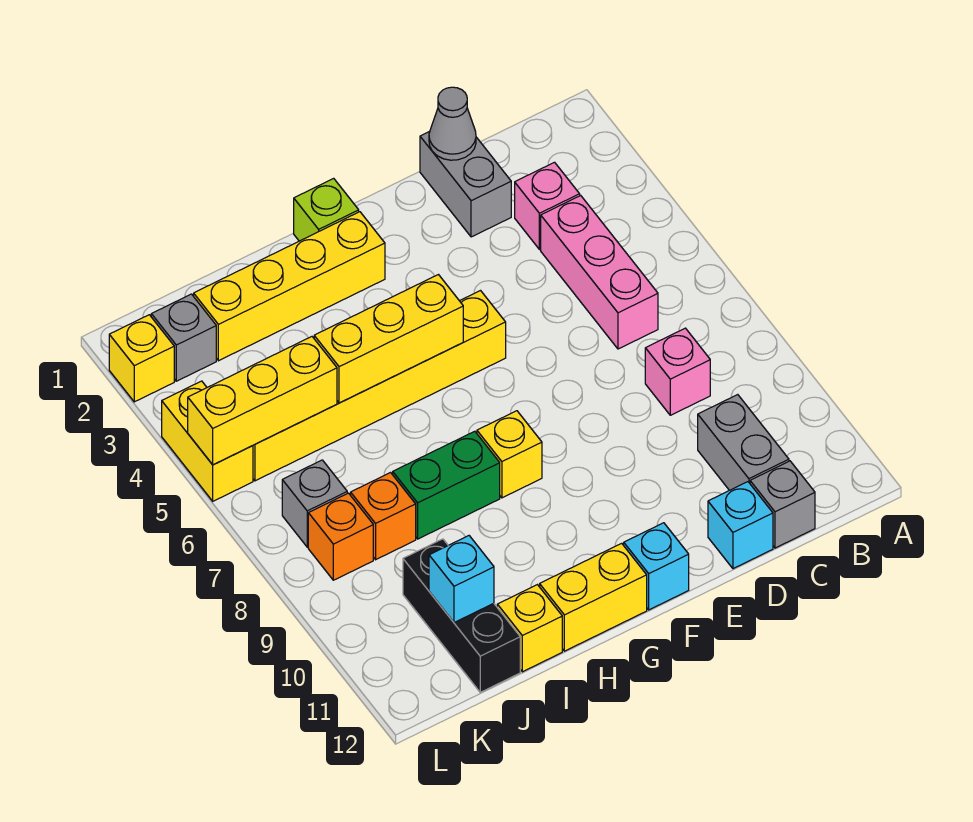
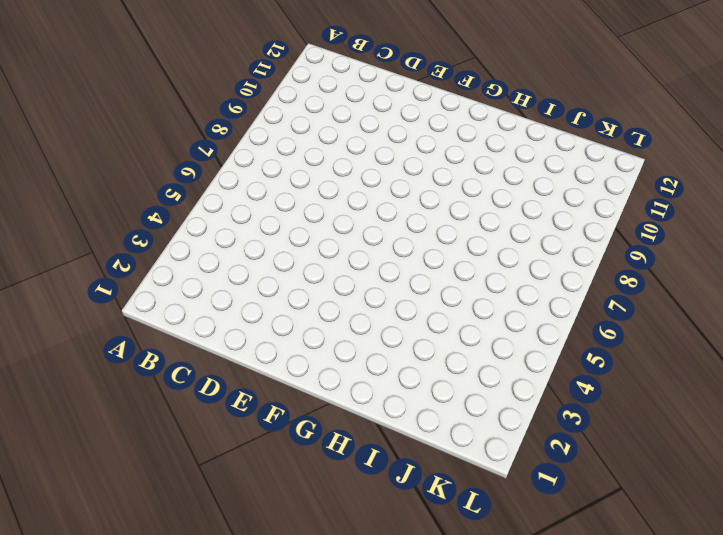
none -> pink 1x1 brick [515,162,580,250]
none -> pink 1x3 brick [541,196,658,349]
none -> pink 1x1 brick [645,328,710,415]

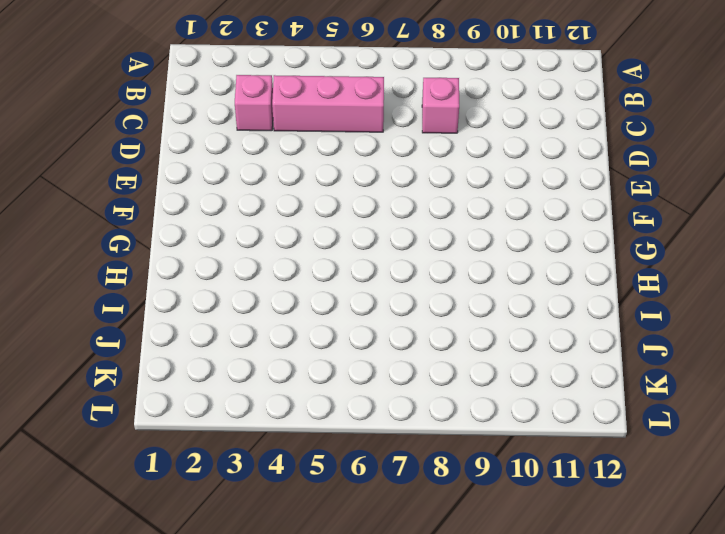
none -> grey 1x2 brick [698,395,789,490]
none -> grey 1x1 brick [750,461,815,548]
none -> grey 1x2 brick [420,131,511,237]

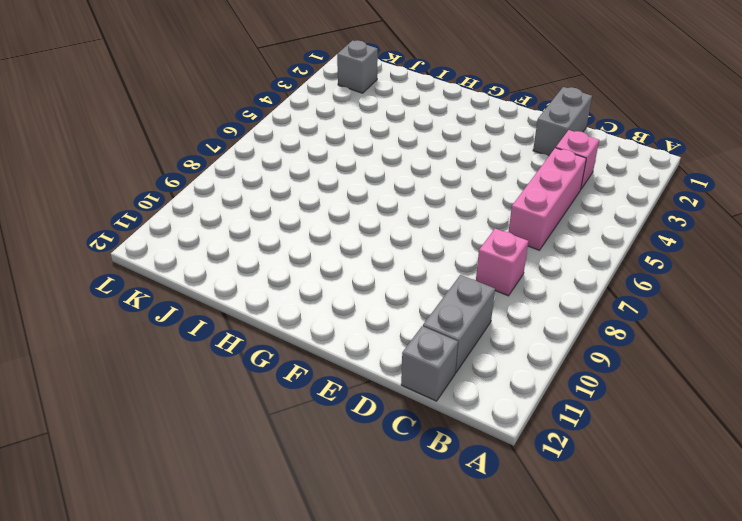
none -> cyan 1x1 brick [708,482,773,569]
none -> yellow 1x6 brick [253,291,506,481]
none -> cyan 1x1 brick [624,523,689,610]

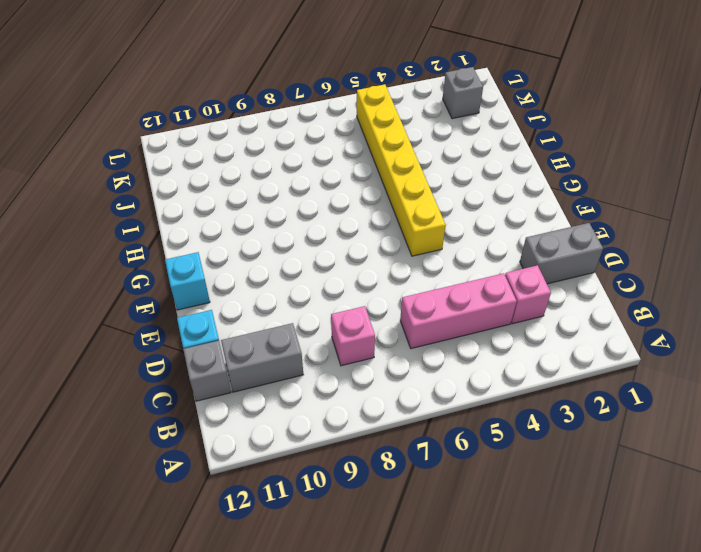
none -> lime 1x1 brick [294,178,359,241]
none -> yellow 1x4 brick [194,212,385,361]
none -> yellow 1x1 brick [477,411,542,498]

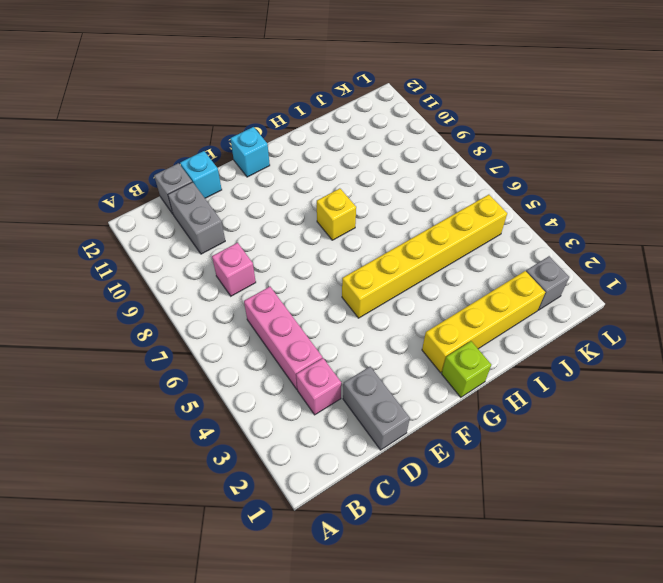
none -> yellow 1x2 brick [540,543,647,651]
none -> green 1x2 brick [393,431,500,539]
none -> yellow 1x1 brick [497,585,562,672]

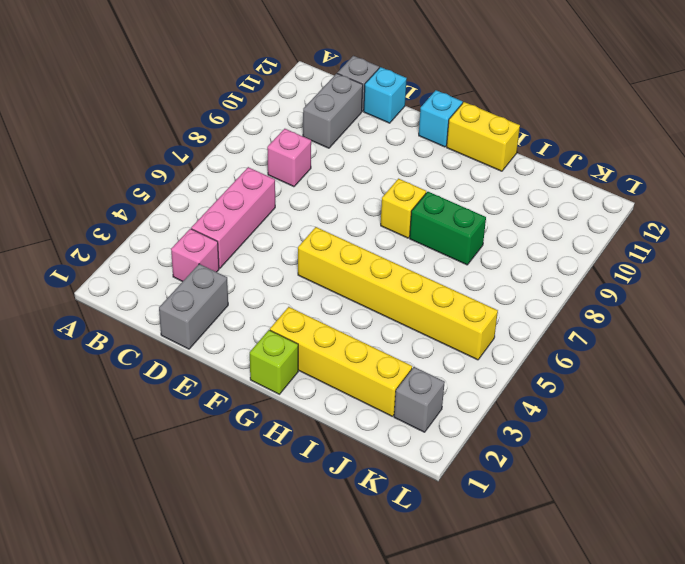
none -> yellow 1x1 brick [497,585,562,672]
none -> orange 1x1 brick [351,473,416,560]
none -> black 1x3 brick [403,539,520,692]

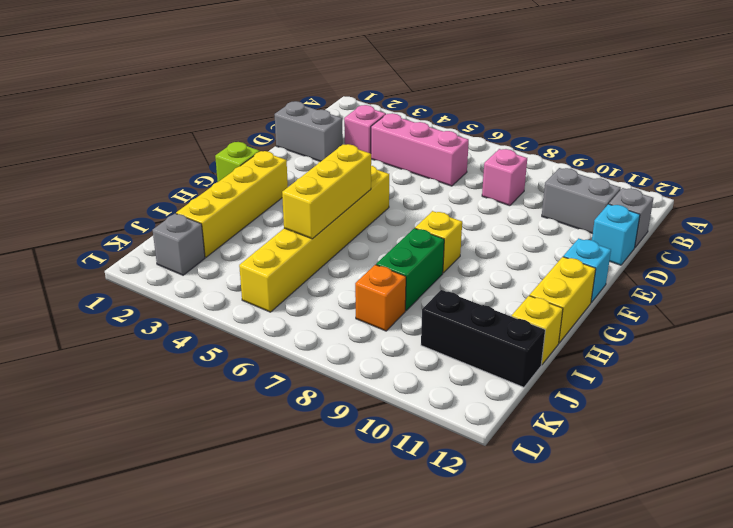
none -> grey 1x1 brick [282,460,347,547]
none -> orange 1x1 brick [308,493,373,580]
none -> yellow 1x1 brick [109,315,174,402]

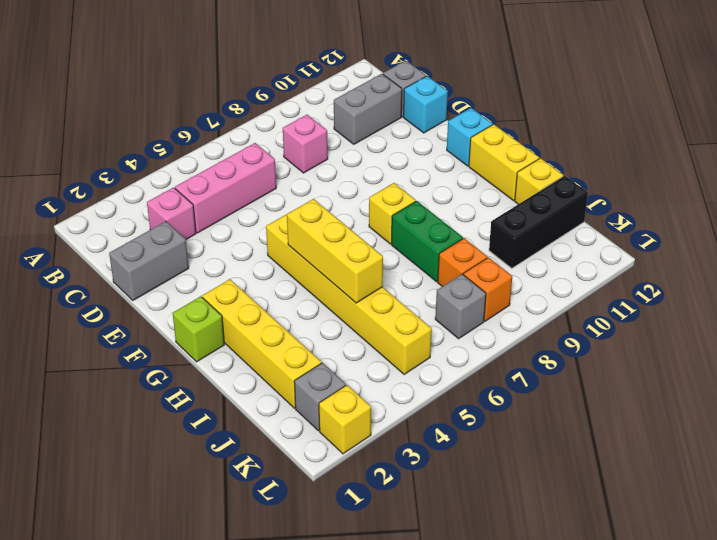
none -> yellow 1x2 brick [162,381,253,501]
none -> grey 1x1 cone [429,87,476,160]
none -> yellow 1x3 brick [188,337,337,465]

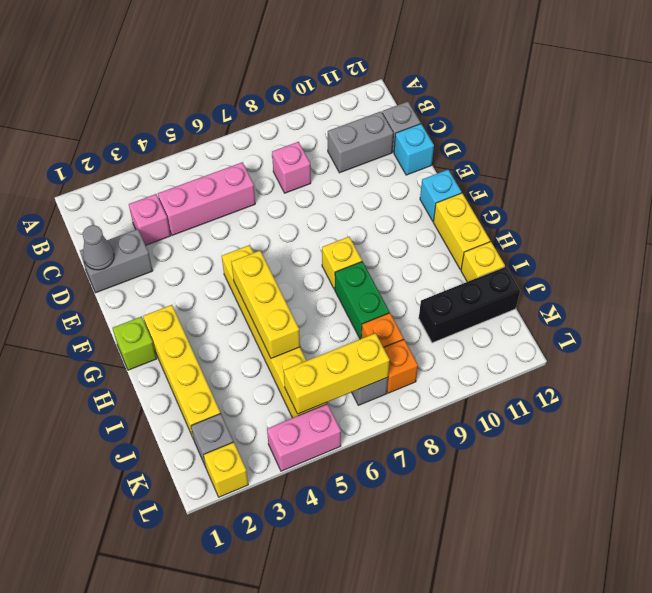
yellow 1x3 brick [284,333,390,414] -> yellow 1x3 brick turned to [188,337,337,465]
pink 1x2 brick [267,404,341,471] -> yellow 1x2 brick [162,381,253,501]
none -> cyan 1x1 brick [429,536,494,623]

